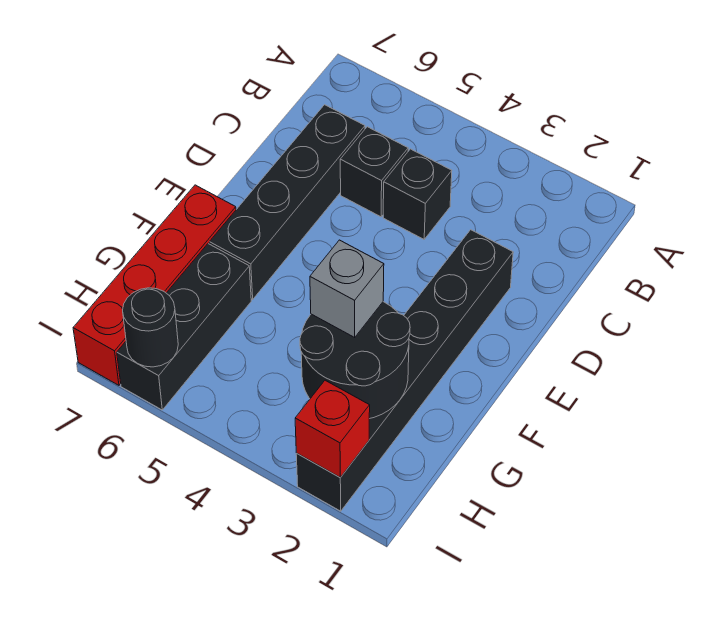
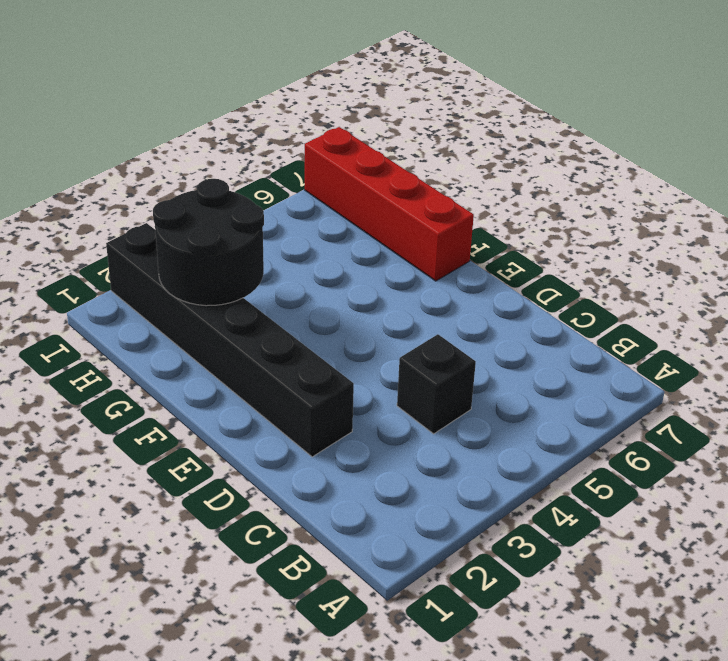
none -> black 1x1 brick [340,127,408,217]
none -> black 1x4 brick [209,105,365,299]

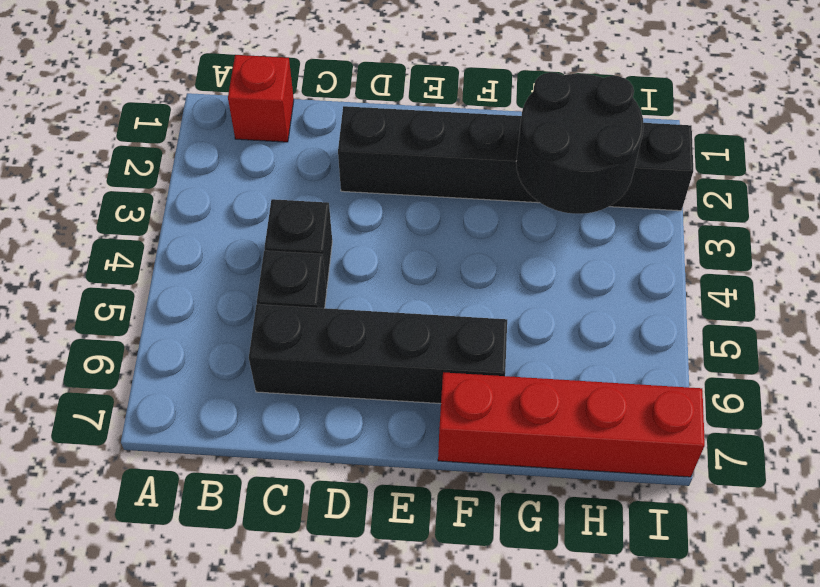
red 1x1 brick [228,55,294,142] -> red 1x1 brick moved to [295,380,370,478]
none -> black 1x3 brick [117,244,251,410]
none -> black 1x1 round brick [123,288,178,367]

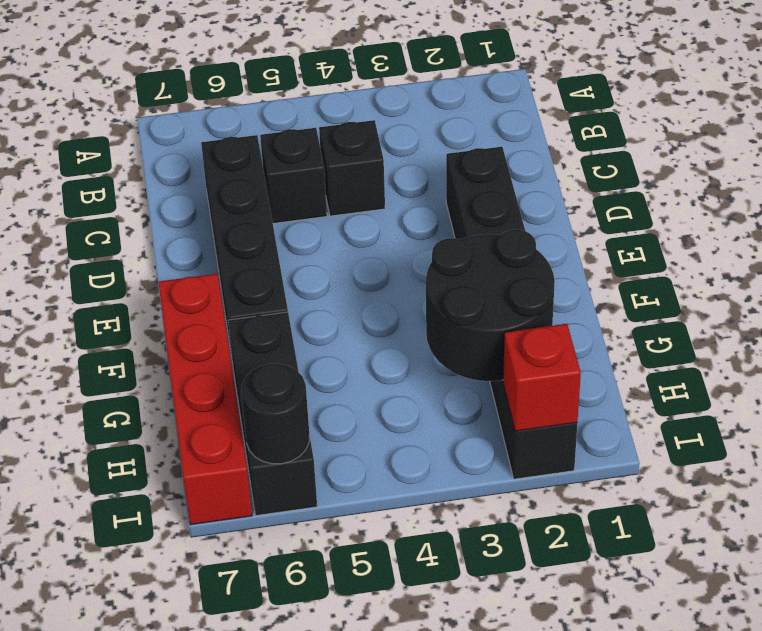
none -> grey 1x1 brick [310,240,384,337]

